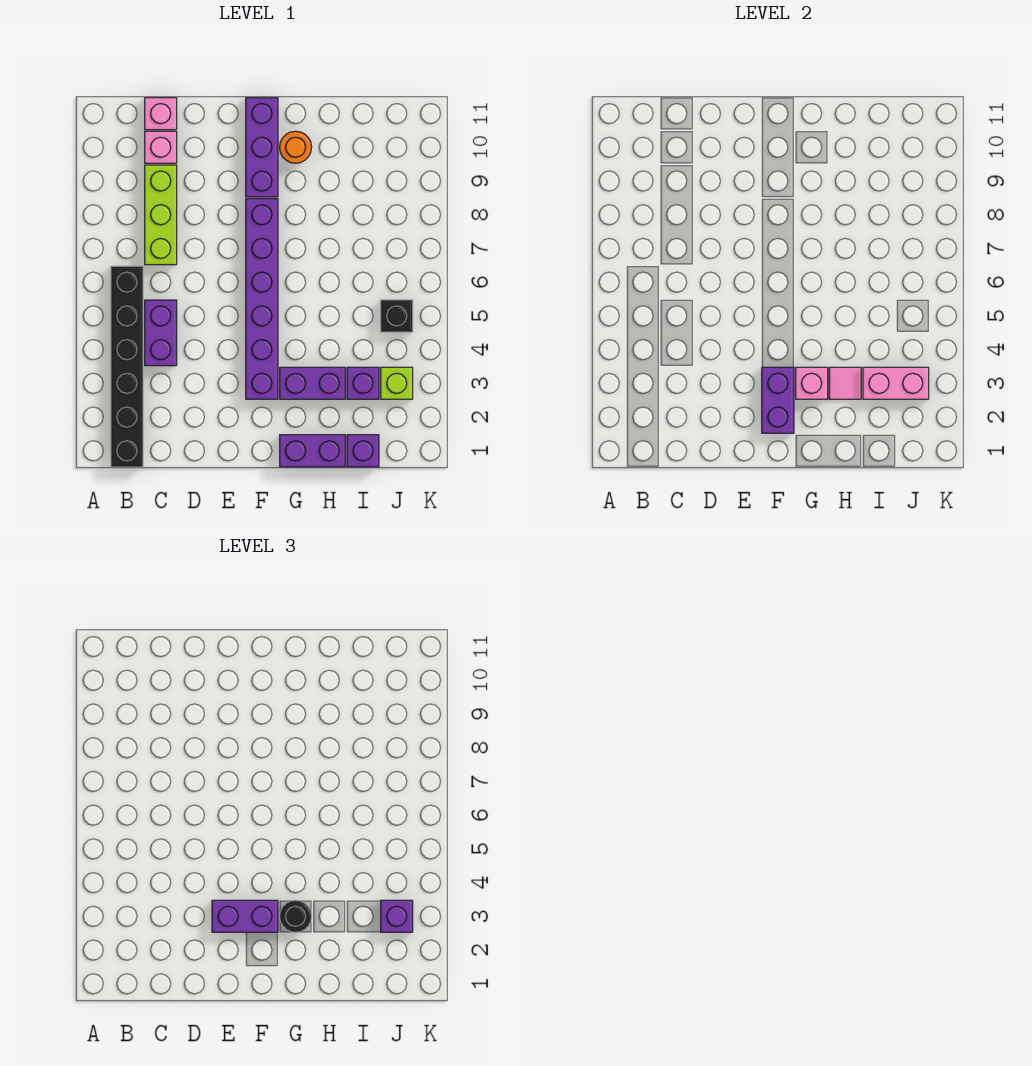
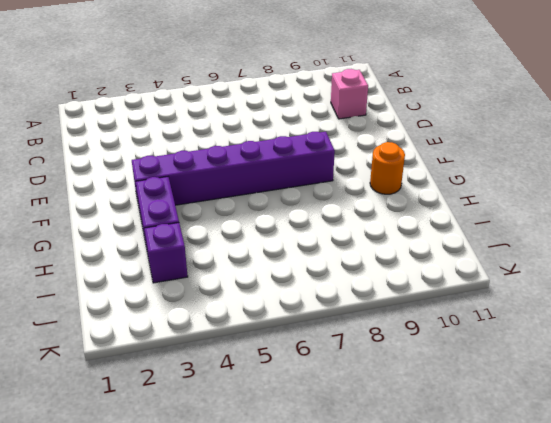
none -> black 1x6 brick [111,266,143,467]
none -> purple 1x2 brick [145,300,177,366]
none -> lime 1x3 brick [145,165,177,265]

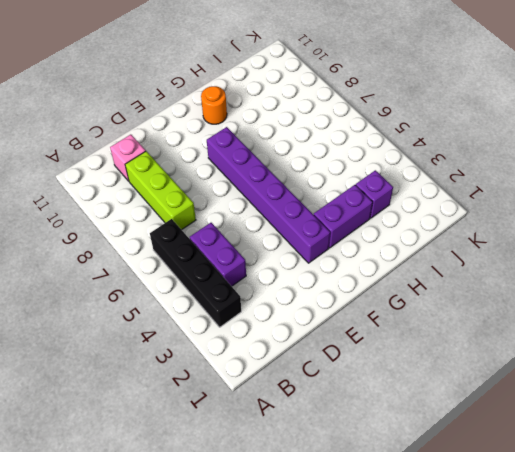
black 1x4 brick [150,219,241,327] -> black 1x6 brick [111,266,143,467]
none -> pink 1x1 brick [145,98,177,130]
none -> purple 1x3 brick [246,98,278,197]
none -> purple 1x2 brick [280,435,345,467]

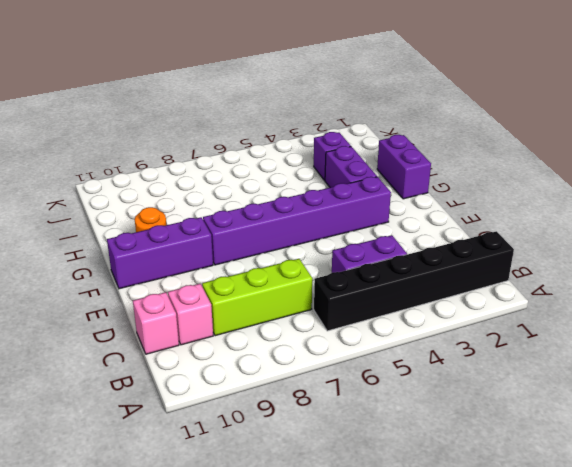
none -> purple 1x1 brick [347,435,379,467]
none -> lime 1x1 brick [381,367,413,399]
none -> black 1x1 brick [381,300,413,332]

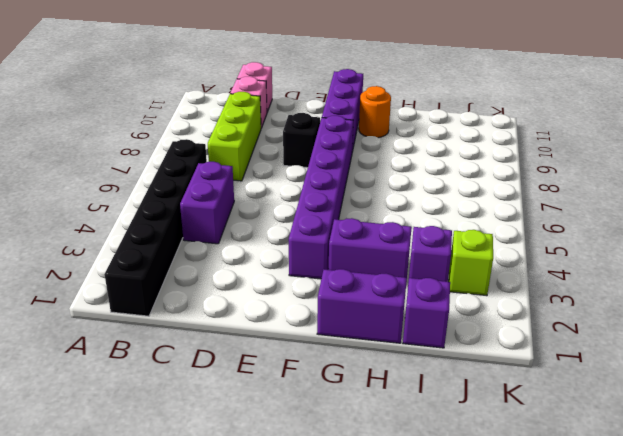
black 1x1 brick [283,113,320,168] -> black 1x1 brick moved to [381,300,413,332]
none -> purple 1x2 brick [762,367,794,433]
none -> pink 1x1 brick [796,367,828,399]
none -> pink 1x1 tile [829,367,861,399]

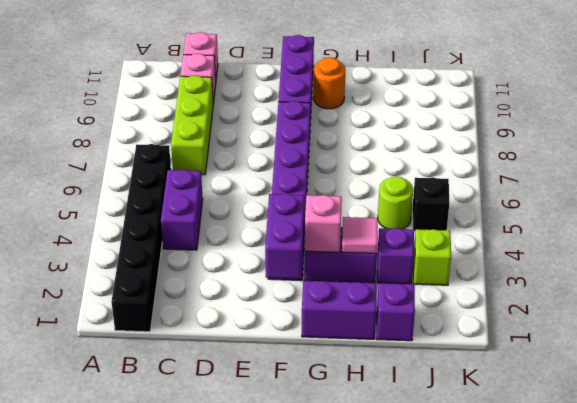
lime 1x1 round brick [378,176,413,229] -> none
none -> pink 1x2 brick [863,367,929,399]
none -> purple 1x2 brick [212,900,278,932]
none -> black 1x1 round brick [280,900,312,932]

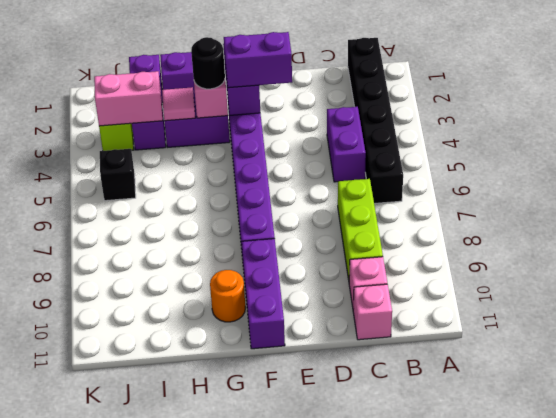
none -> purple 1x1 brick [381,900,413,932]

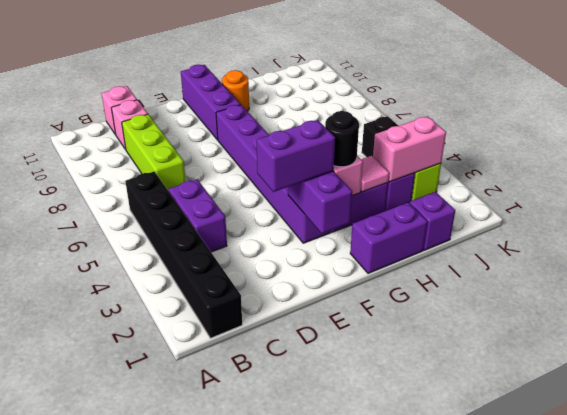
none -> purple 1x1 brick [381,900,413,932]

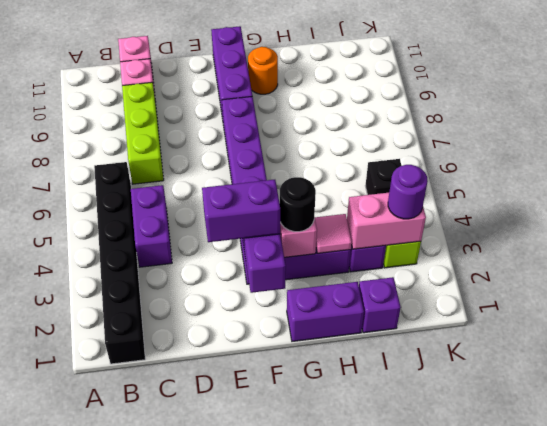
purple 1x1 round brick [388,165,428,219] -> purple 1x1 brick [381,900,413,932]

